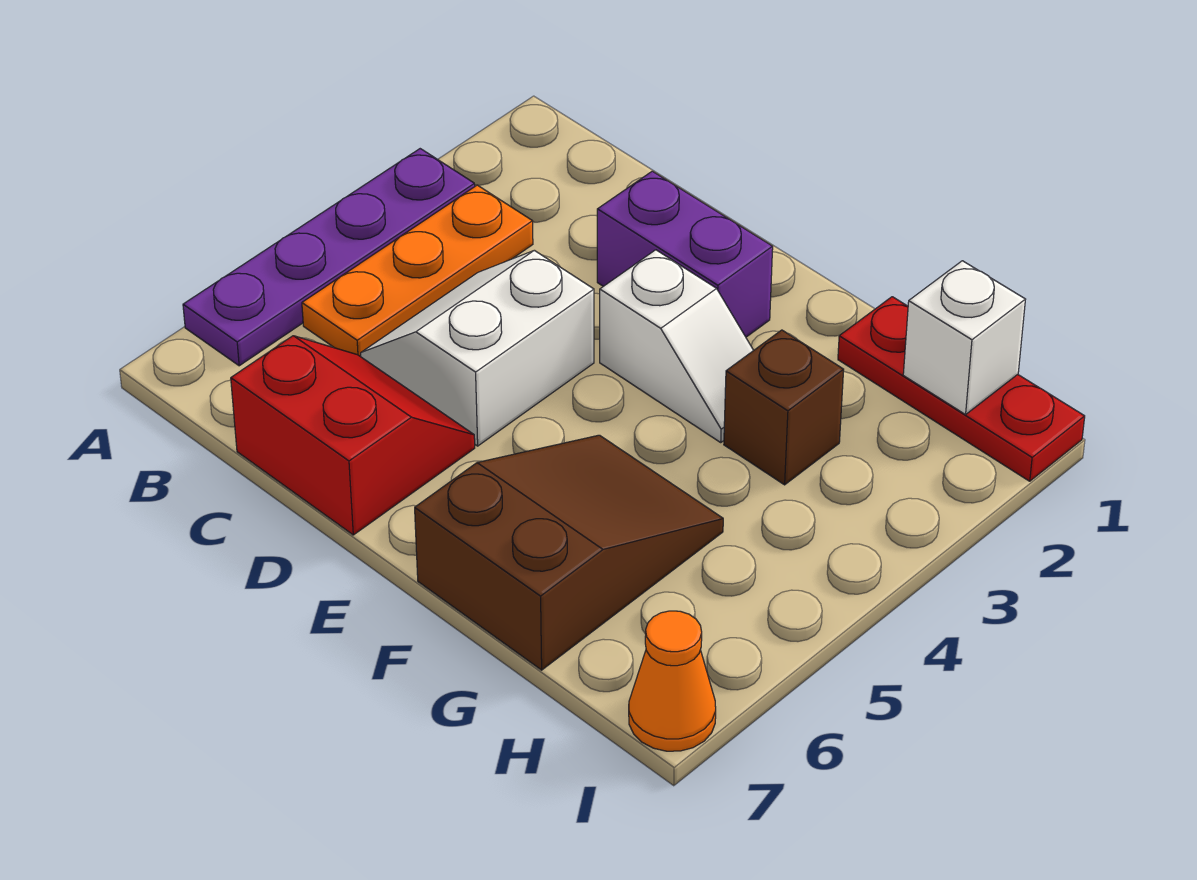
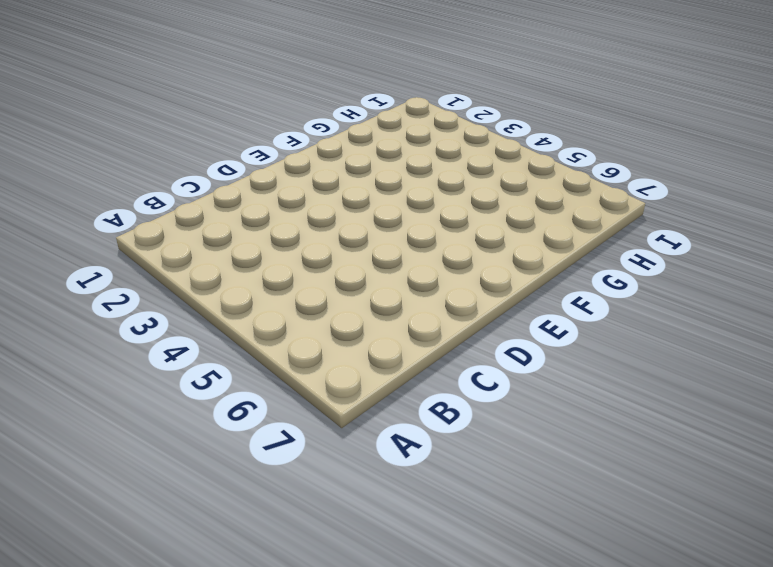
none -> purple 1x4 plate [183,149,475,366]
none -> orange 1x3 plate [302,185,533,357]

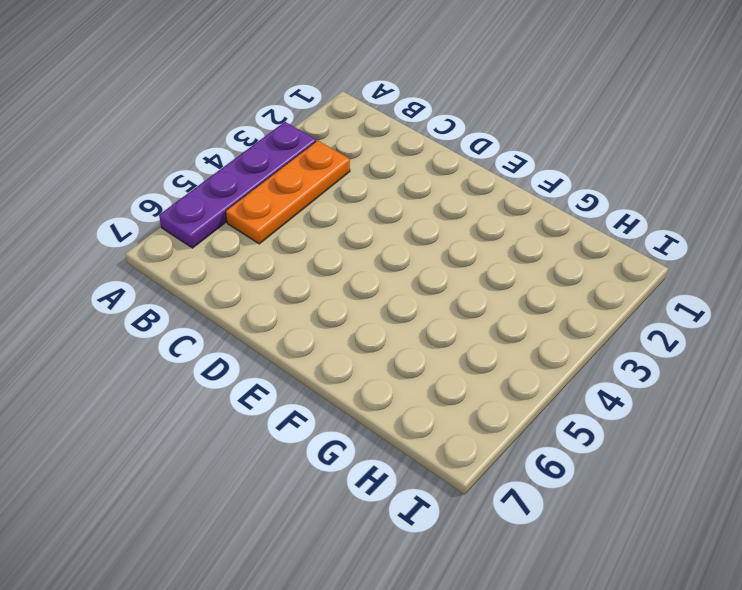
none -> white 2x2 slope [361,250,594,446]
none -> red 2x2 slope [231,336,475,535]

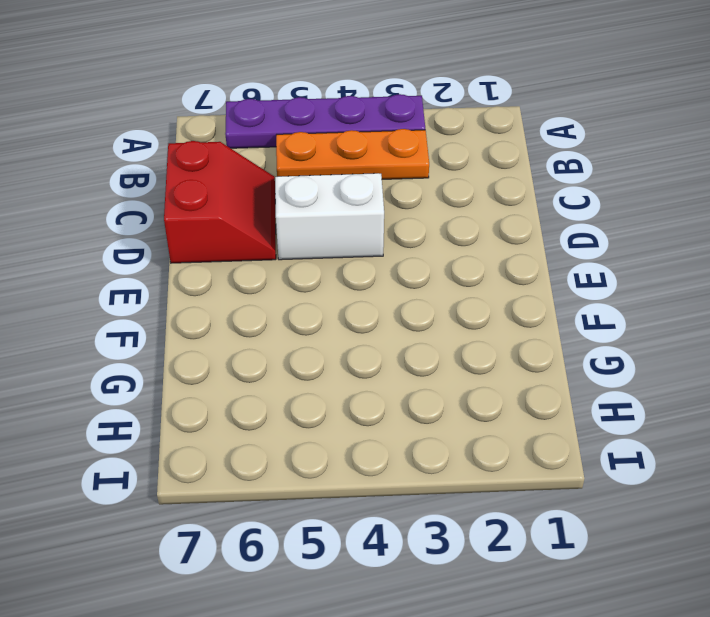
none -> purple 1x2 brick [597,171,773,337]
none -> white 1x2 slope [600,250,754,442]

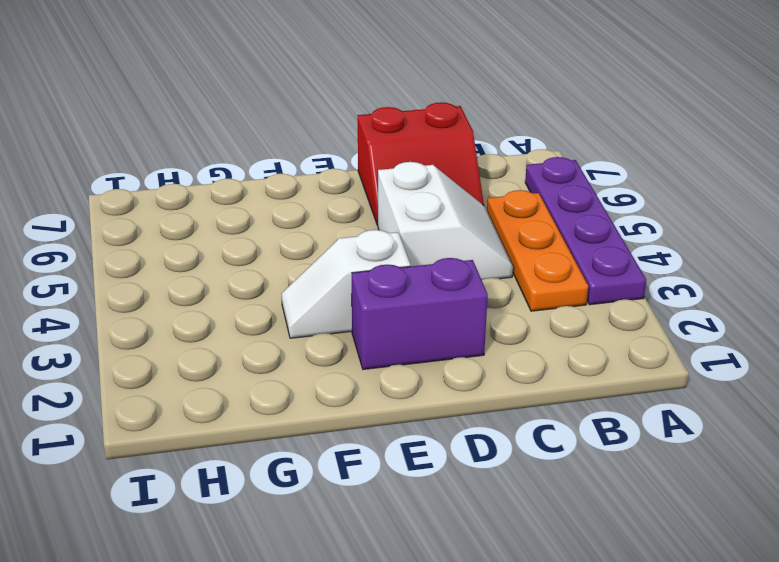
none -> brown 2x3 slope [415,435,723,670]
none -> red 1x3 plate [838,297,1085,481]

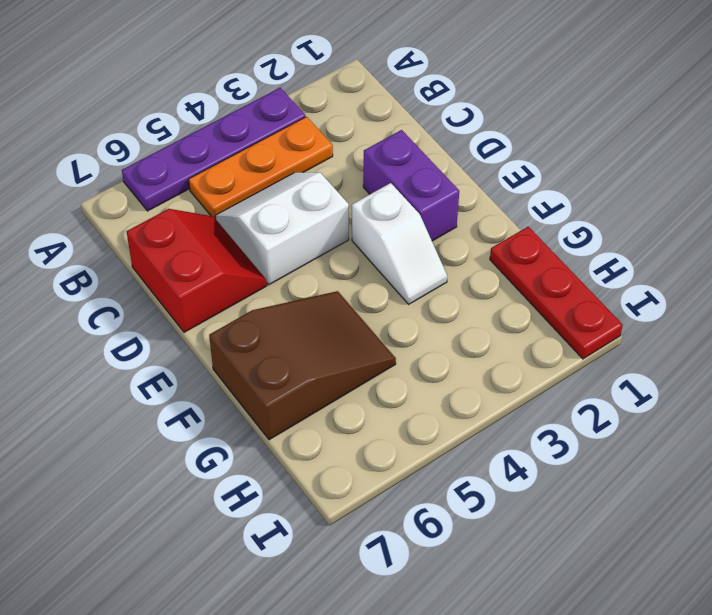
none -> brown 1x1 brick [724,330,844,485]
none -> orange 1x1 cone [629,611,716,751]

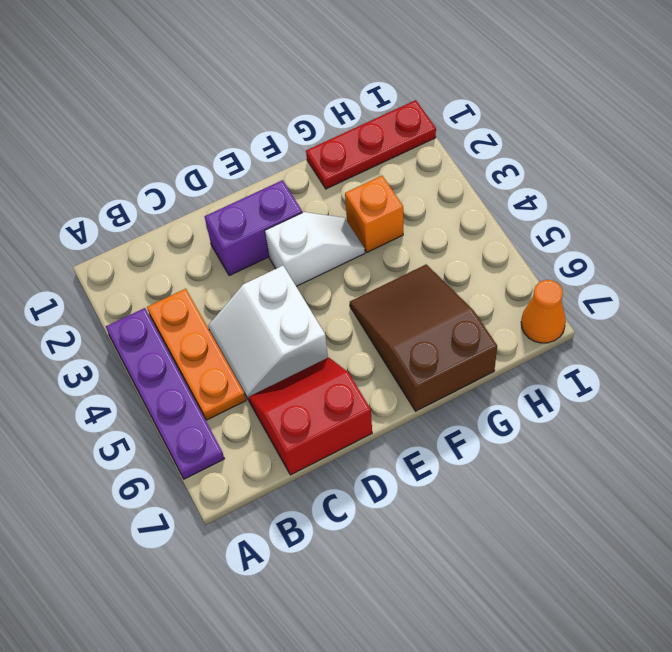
orange 1x1 brick [345,176,403,252] -> brown 1x1 brick [724,330,844,485]
none -> white 1x1 brick [903,261,1026,415]

